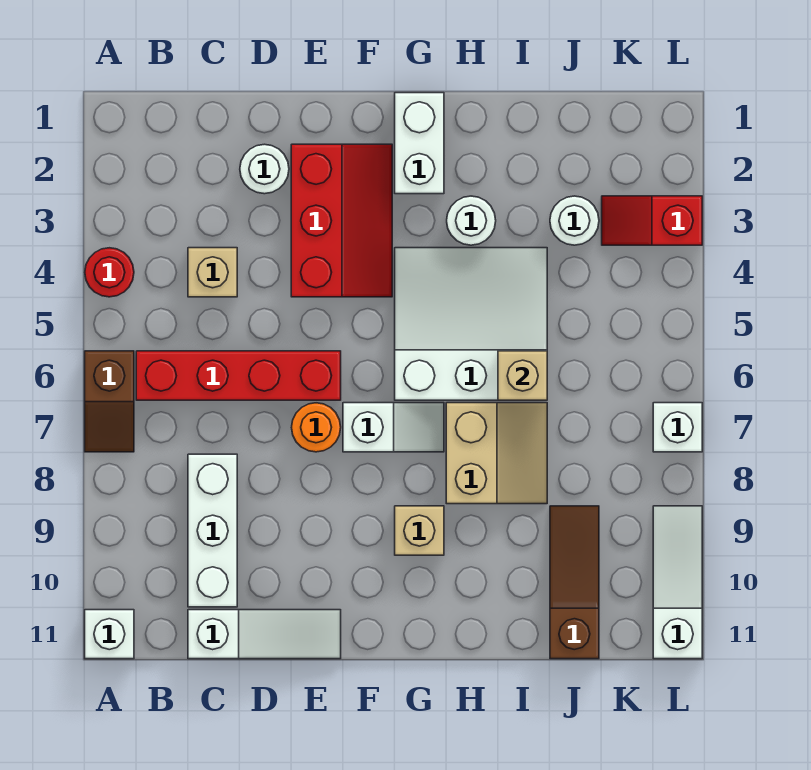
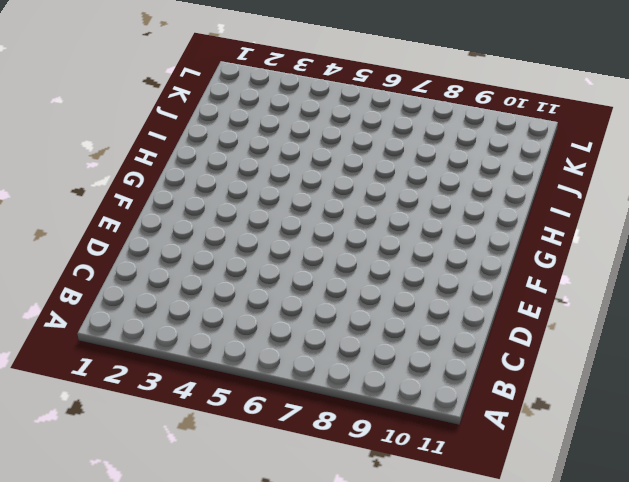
none -> red 1x1 round brick [85,248,134,297]
none -> brown 1x2 slope [85,351,134,452]
none -> white 1x1 brick [85,610,134,659]

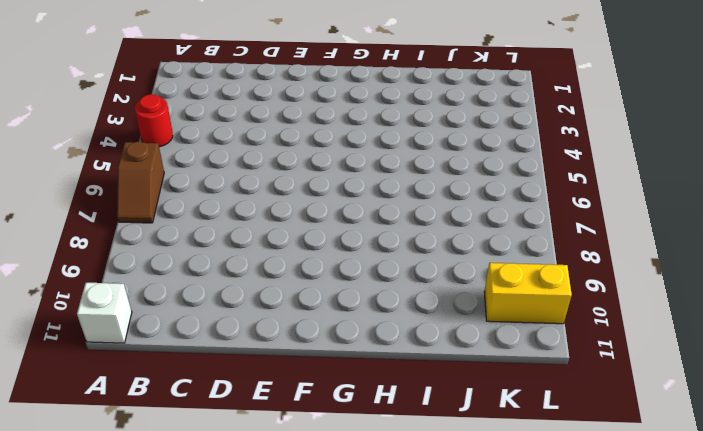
yellow 1x2 brick [484,263,572,324] -> white 1x3 slope [653,506,702,659]
none -> red 1x4 brick [136,351,341,400]
none -> tan 1x1 brick [188,248,237,297]
none -> white 1x3 brick [188,454,237,607]

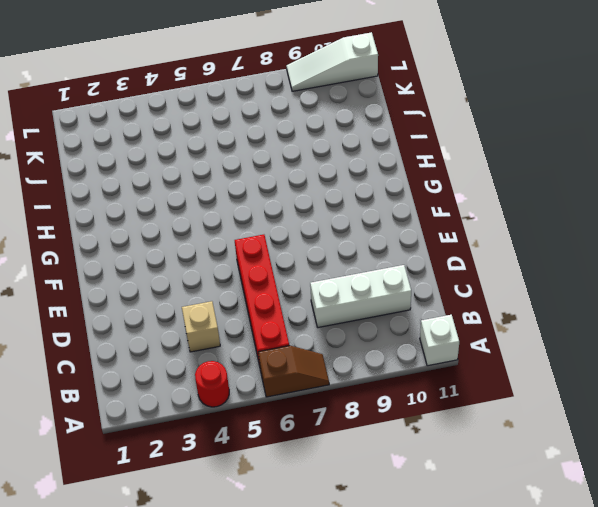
none -> white 1x3 slope [188,610,341,659]
none -> white 1x1 round brick [240,144,289,194]
none -> red 2x3 slope [291,144,392,297]

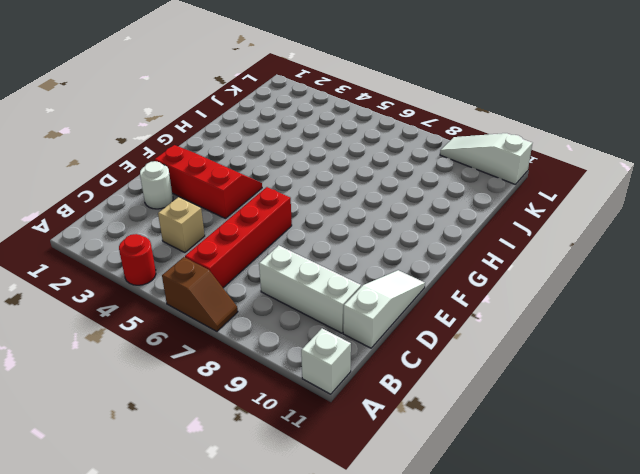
none -> orange 1x1 round brick [292,403,341,452]
none -> white 1x2 slope [343,403,444,452]
none -> white 1x2 brick [395,93,444,194]

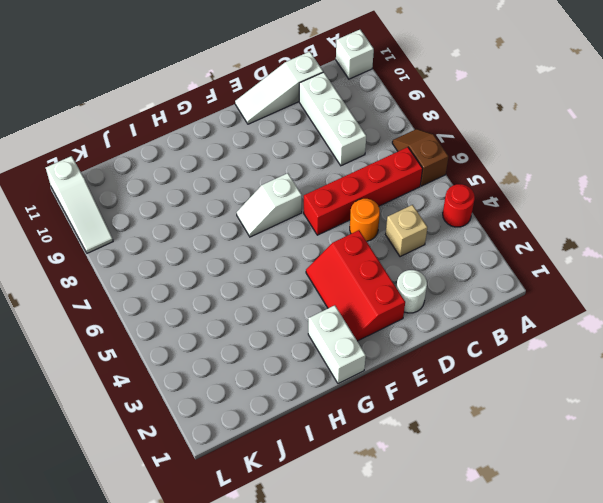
orange 1x1 round brick [350,199,380,241] -> orange 1x1 round brick moved to [292,403,341,452]
none -> white 3x3 slope [395,248,547,400]
none -> tan 1x1 brick [395,506,444,555]
none -> white 1x1 round brick [447,196,496,245]

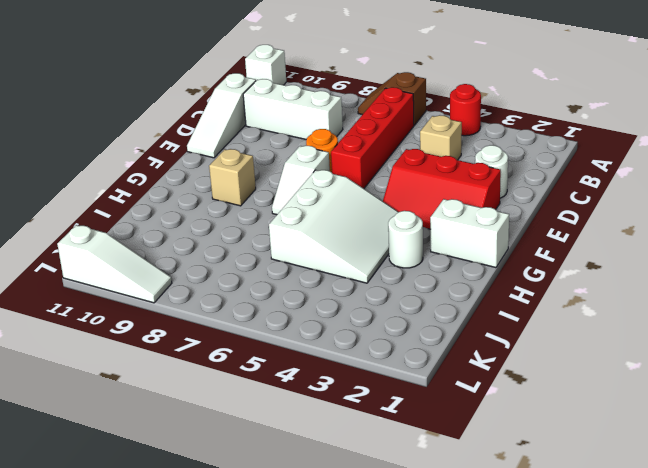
none -> tan 2x2 slope [446,403,547,504]
none -> white 1x1 round brick [550,196,599,245]
none -> brown 1x3 slope [550,506,599,659]

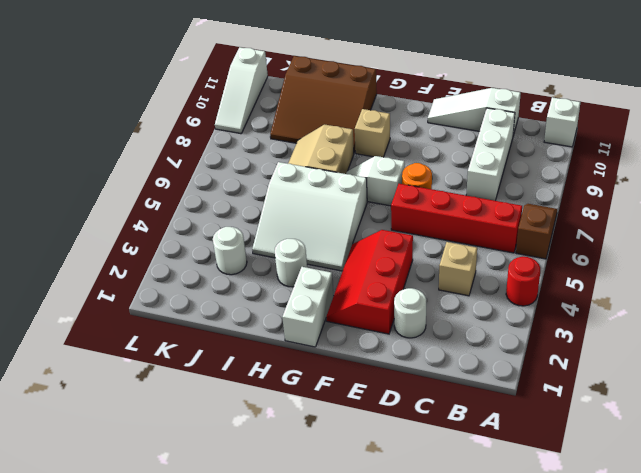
brown 3x3 slope [270,56,377,153] -> brown 1x3 slope [550,506,599,659]
none -> red 1x2 slope [602,196,702,245]
none -> white 1x1 brick [653,403,702,452]
none -> tan 1x1 brick [498,351,547,400]

